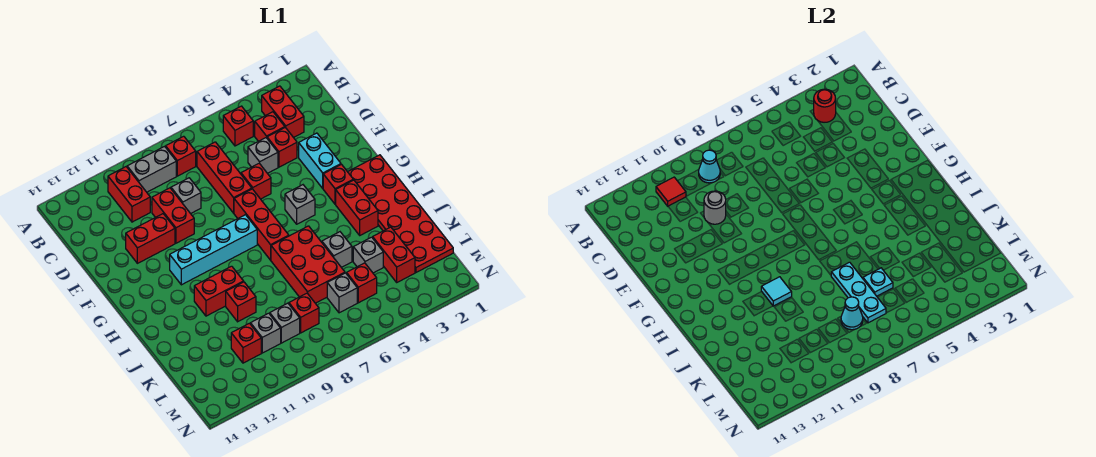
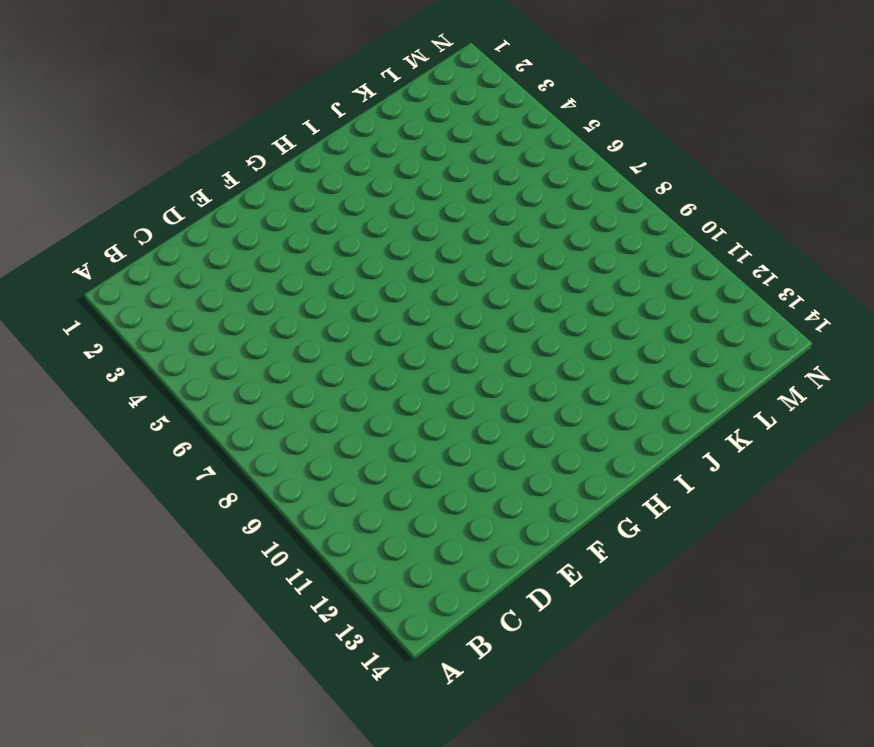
none -> red 1x2 brick [262,86,304,138]
none -> red 1x1 brick [223,106,253,146]
none -> red 1x1 brick [166,136,196,176]
none -> grey 1x2 brick [127,146,176,192]

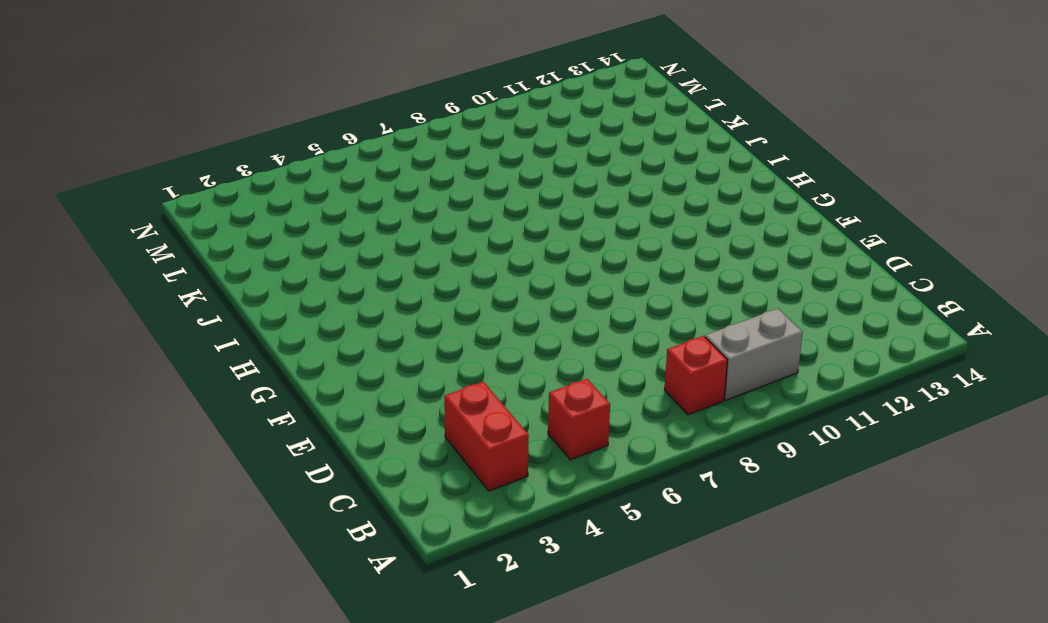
none -> red 1x2 brick [108,167,150,222]
none -> red 1x1 brick [255,112,285,141]
none -> red 1x3 brick [197,142,252,213]
none -> red 1x1 brick [267,127,297,167]

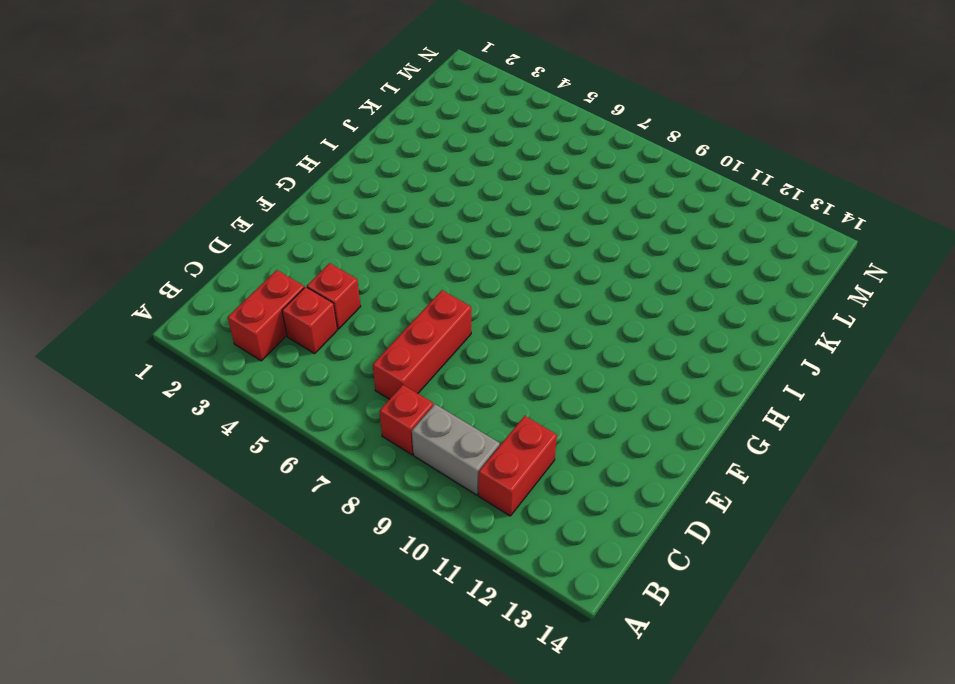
none -> red 1x1 brick [223,106,253,146]
none -> grey 1x1 brick [248,138,278,173]
none -> grey 1x1 brick [171,178,201,214]
none -> red 1x2 brick [152,188,194,243]

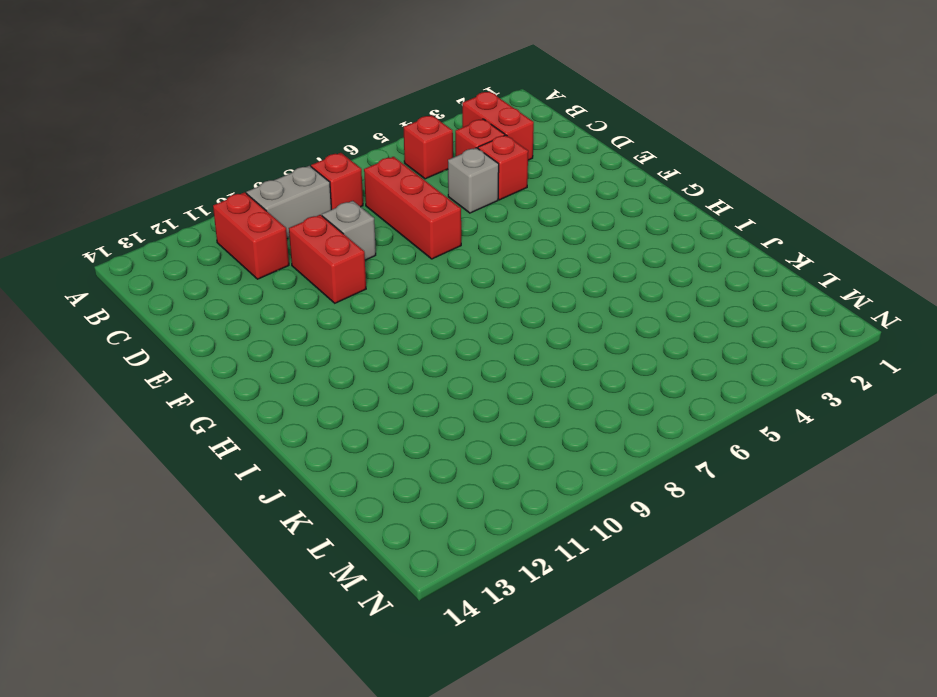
none -> cyan 1x2 brick [299,133,341,188]
none -> red 1x1 brick [241,163,271,199]
none -> red 1x2 brick [126,214,175,263]
none -> red 1x3 brick [234,189,289,260]

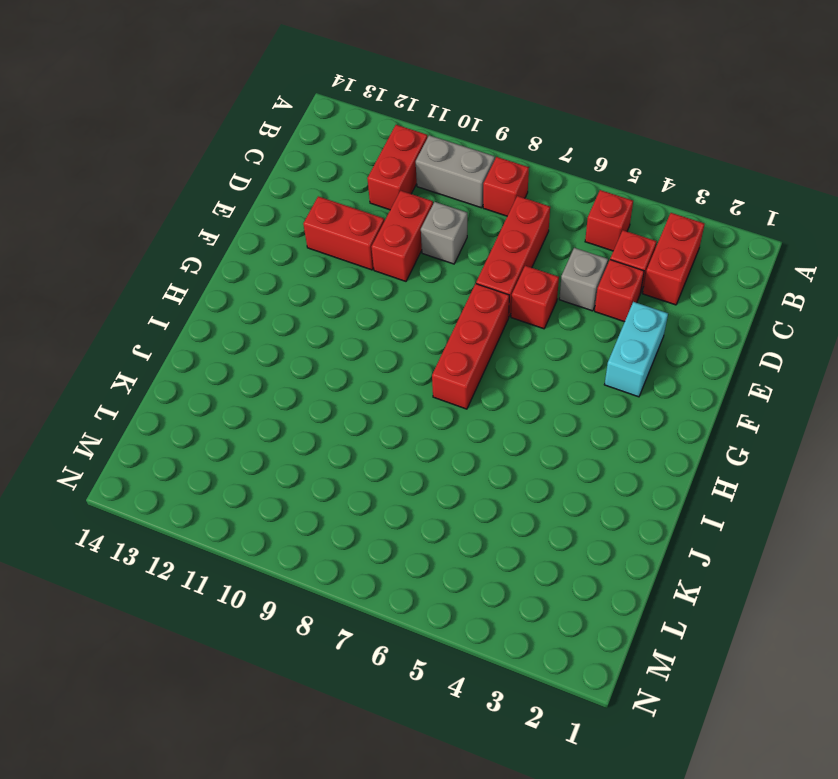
none -> red 2x6 plate [348,155,453,272]
none -> red 1x1 brick [323,165,353,204]
none -> grey 1x1 brick [285,185,315,224]
none -> cyan 1x4 brick [170,215,257,285]

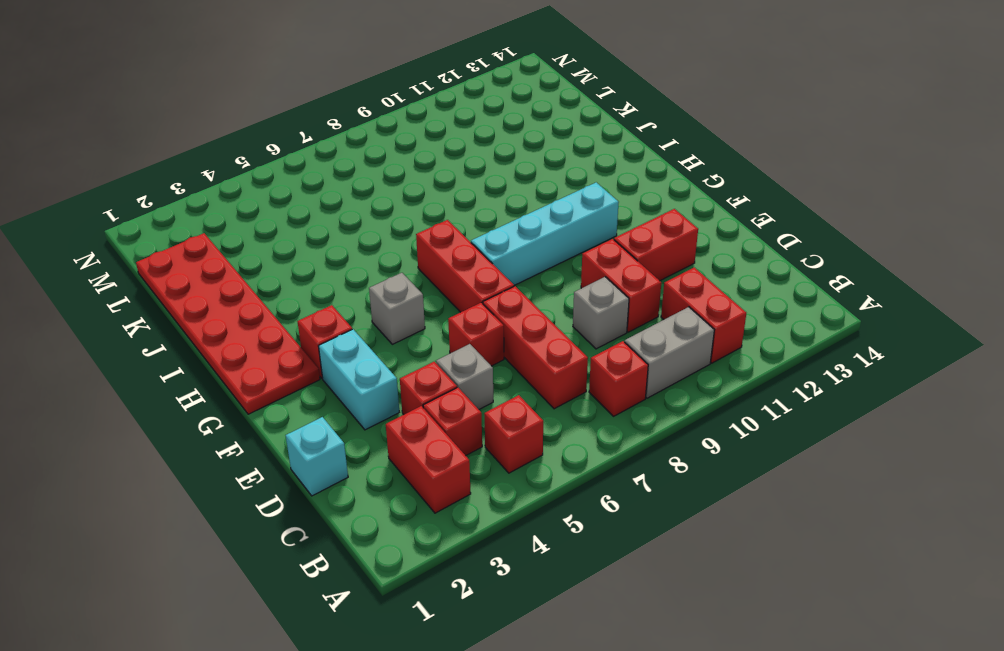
cyan 1x1 brick [286,417,348,496] -> none
none -> red 1x2 brick [336,180,378,235]
none -> red 2x3 brick [271,226,345,303]
none -> red 1x2 brick [194,266,244,316]
none -> grey 1x1 brick [322,232,352,268]

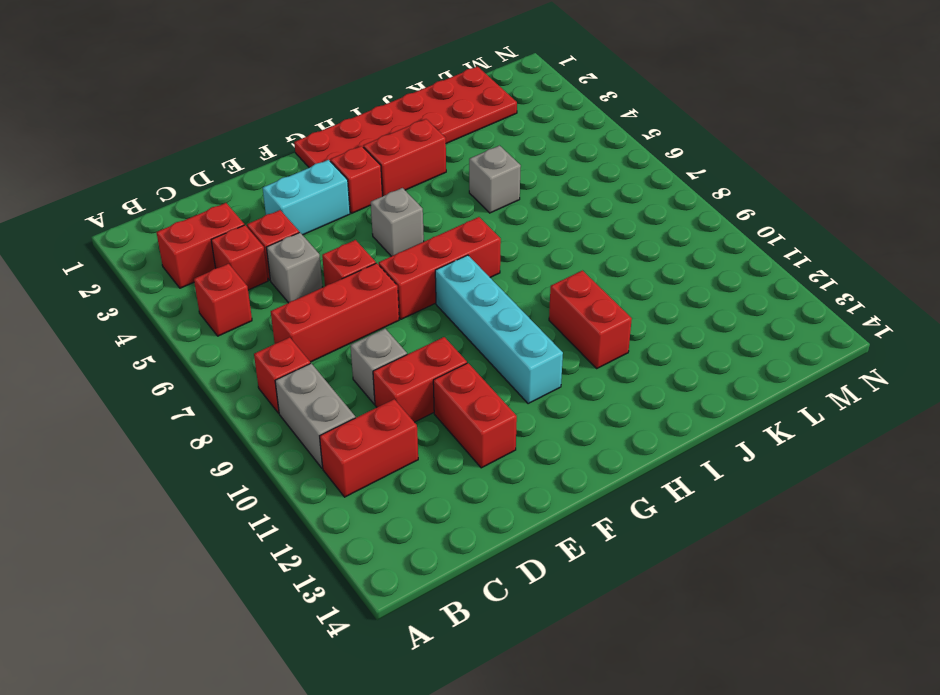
none -> red 2x3 brick [271,226,345,303]
none -> red 1x1 brick [226,282,256,322]
none -> red 1x2 brick [373,227,415,282]
none -> grey 1x1 brick [353,237,383,273]

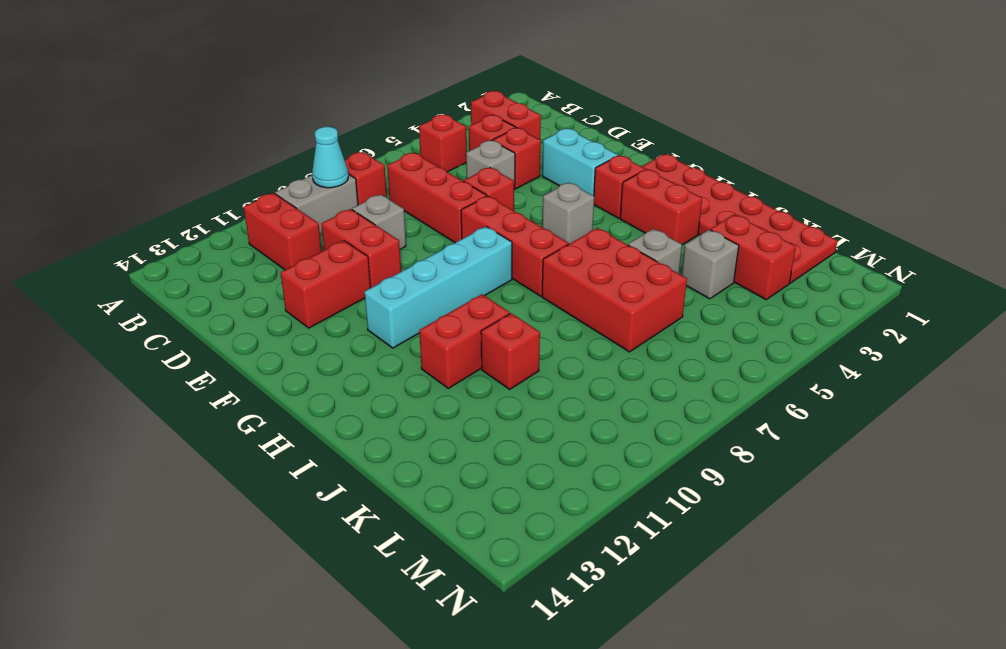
none -> red 1x1 brick [347,263,377,303]
none -> grey 1x1 brick [327,273,357,313]
none -> red 1x1 brick [289,293,319,333]
none -> grey 1x1 brick [270,303,300,343]

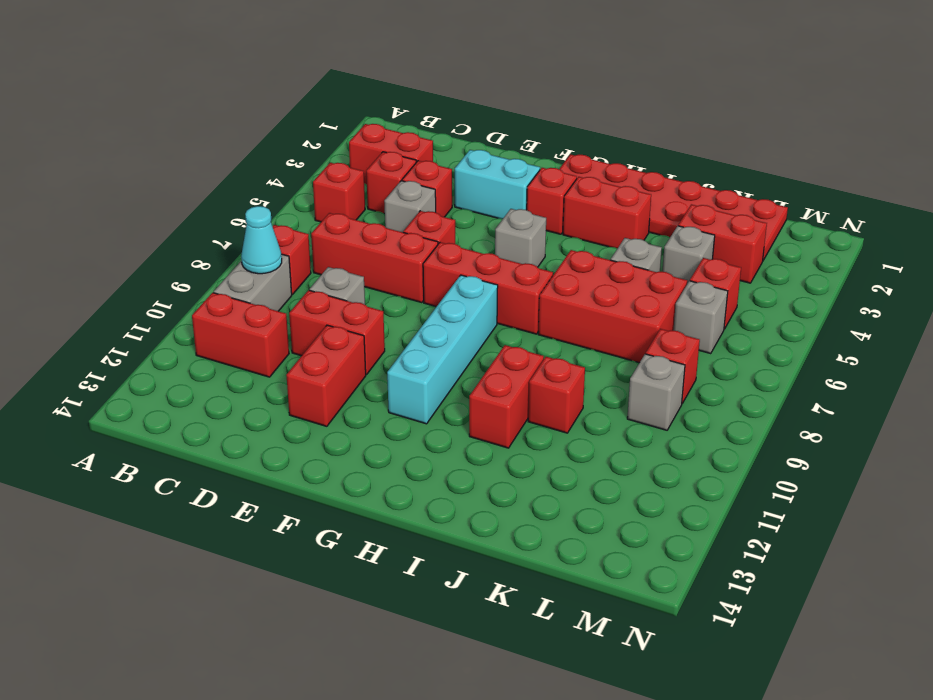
none -> grey 1x1 brick [250,313,281,353]
none -> red 1x1 brick [231,323,261,363]
none -> red 1x1 round brick [814,89,836,122]
none -> red 1x1 tile [656,177,686,206]

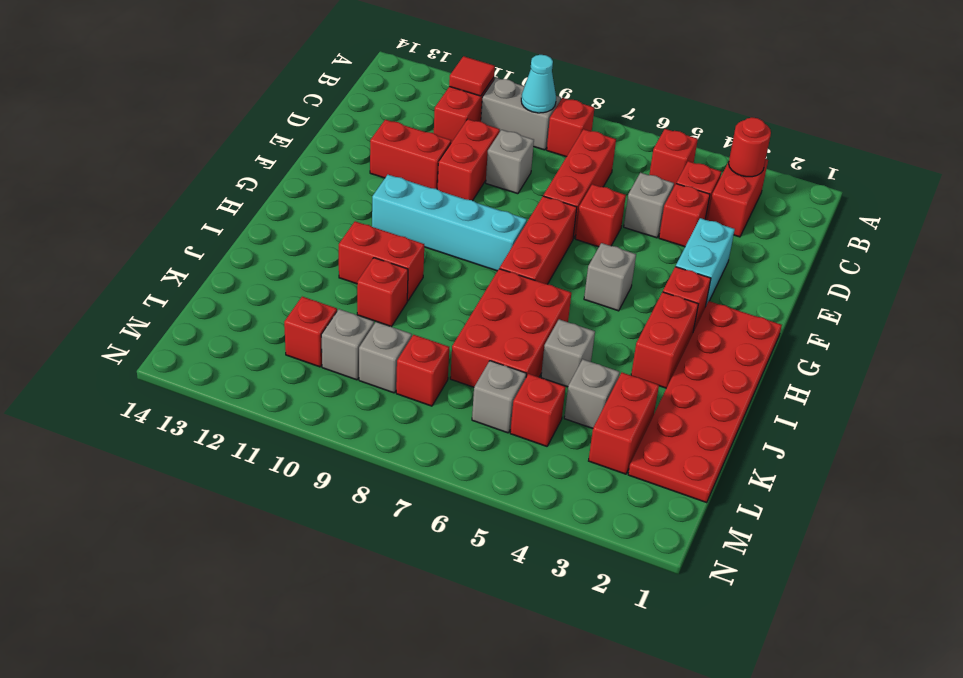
none -> grey 1x1 round brick [704,191,726,224]
none -> cyan 1x1 tile [761,277,792,306]
none -> cyan 1x3 plate [831,262,886,323]
none -> cyan 1x1 plate [863,268,893,296]

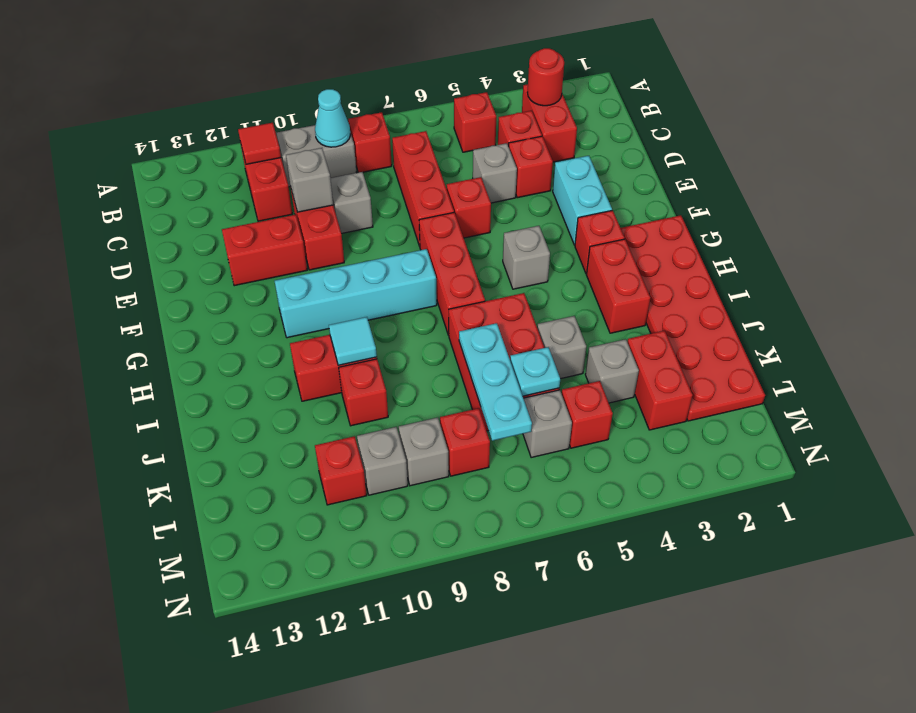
grey 1x1 brick [286,148,333,212] -> grey 1x1 round brick [704,191,726,224]
none -> cyan 1x1 cone [841,297,863,330]

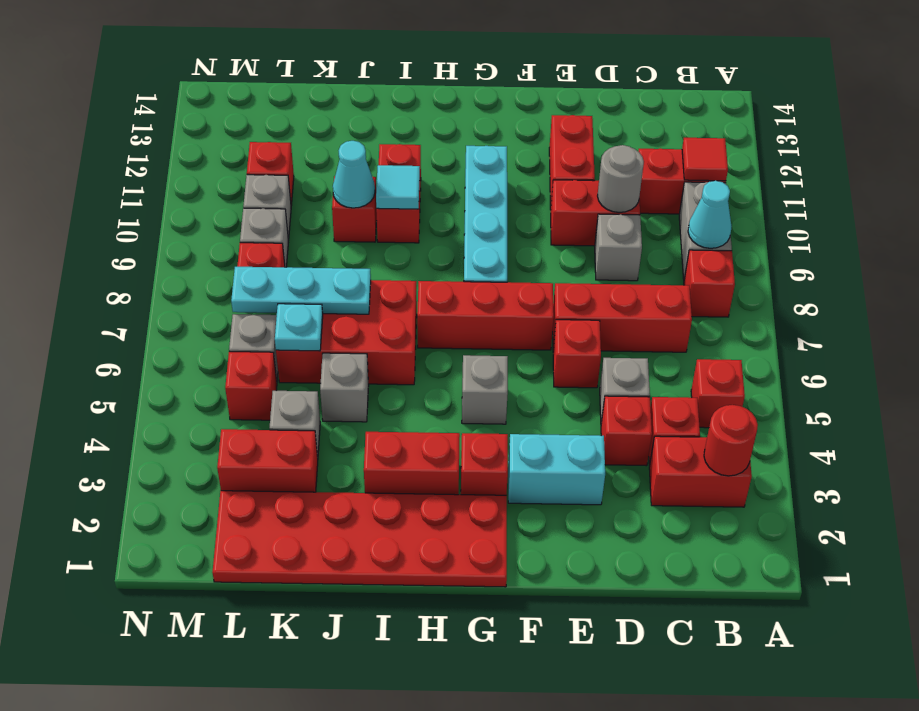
cyan 1x1 cone [333,141,375,208] -> cyan 1x1 cone moved to [841,297,863,330]

